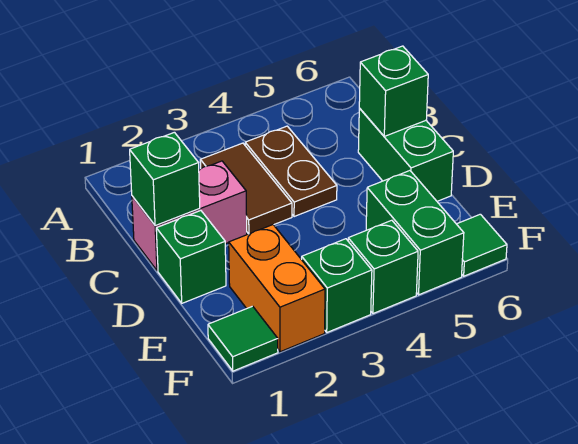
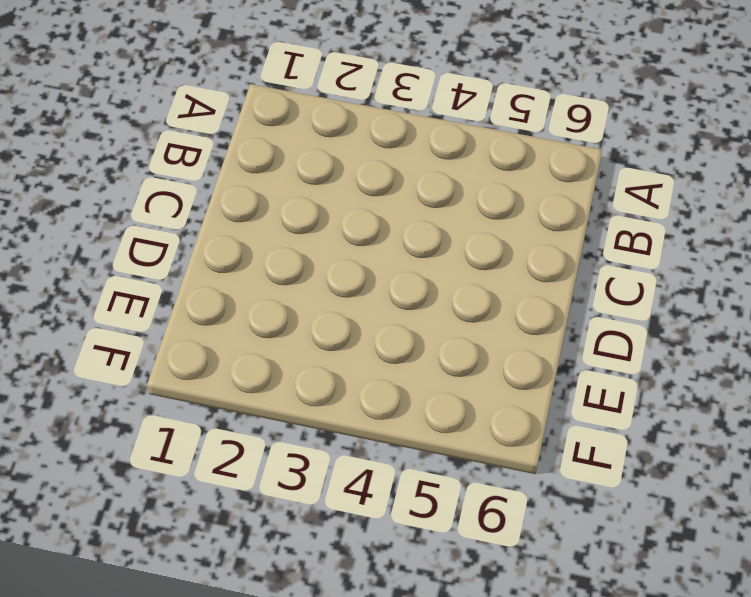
none -> brown 1x2 tile [200,143,292,234]
none -> brown 1x2 plate [245,126,337,217]
none -> pink 1x2 brick [132,161,247,271]

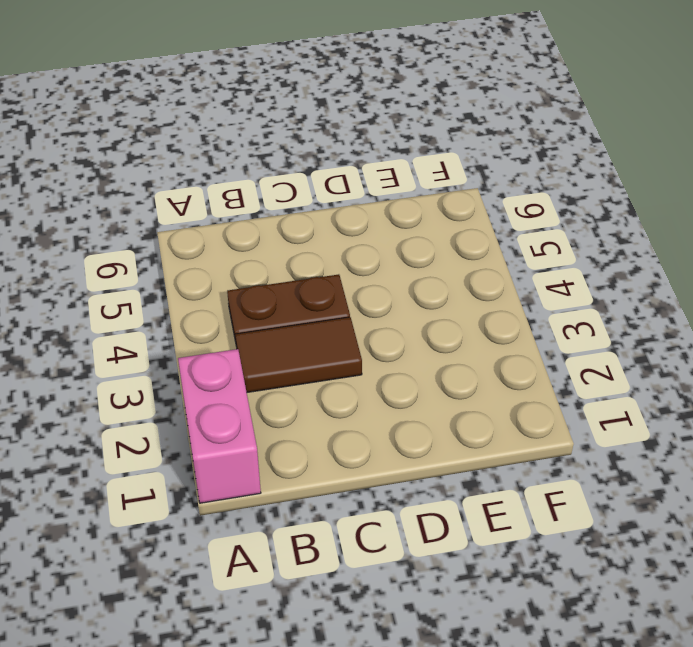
pink 1x2 brick [178,349,261,503] -> pink 1x2 brick moved to [132,161,247,271]
none -> green 1x2 brick [358,108,453,201]
none -> green 1x1 brick [156,211,226,303]
none -> orange 1x2 brick [229,225,325,352]

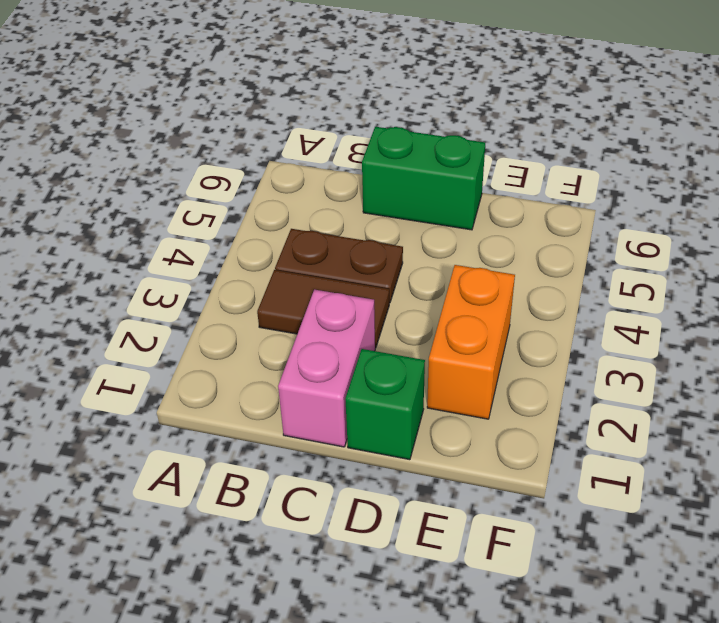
orange 1x2 brick [427,265,515,419] -> orange 1x2 brick turned to [229,225,325,352]
none -> green 1x2 brick [366,171,464,295]
none -> green 1x1 tile [208,306,278,371]
none -> green 1x1 brick [302,239,372,332]

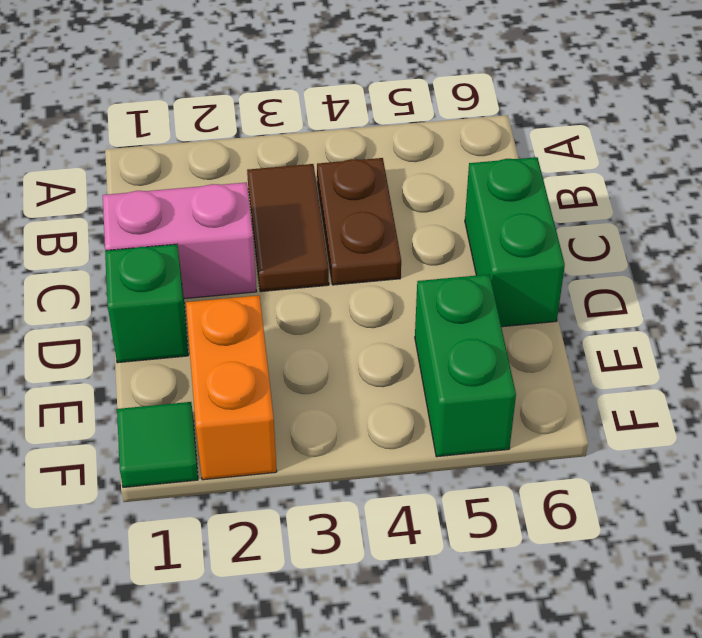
none -> green 1x1 brick [302,239,372,332]
none -> green 1x1 brick [348,220,418,314]
none -> green 1x1 tile [457,214,507,276]

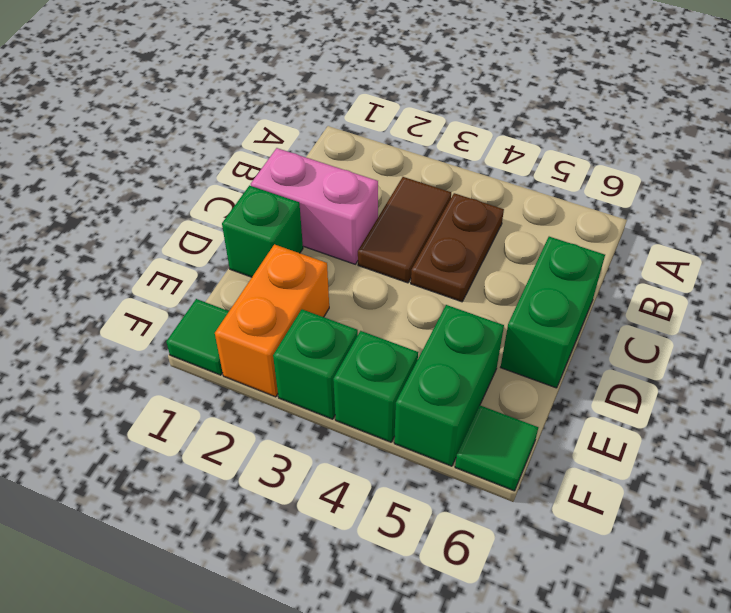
none -> green 1x1 brick [130,132,200,226]
none -> green 1x1 brick [359,46,428,136]

